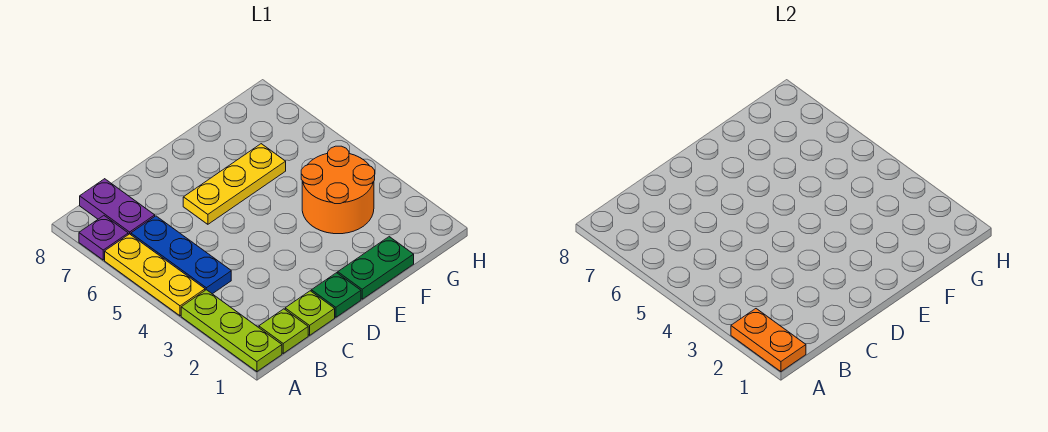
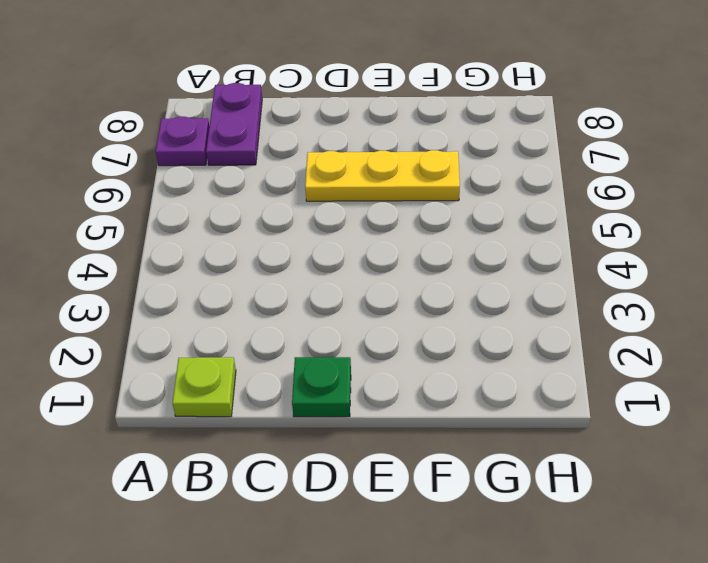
none -> lime 1x3 plate [181,290,282,372]
none -> yellow 1x3 plate [105,234,205,316]
none -> blue 1x3 plate [131,216,231,294]

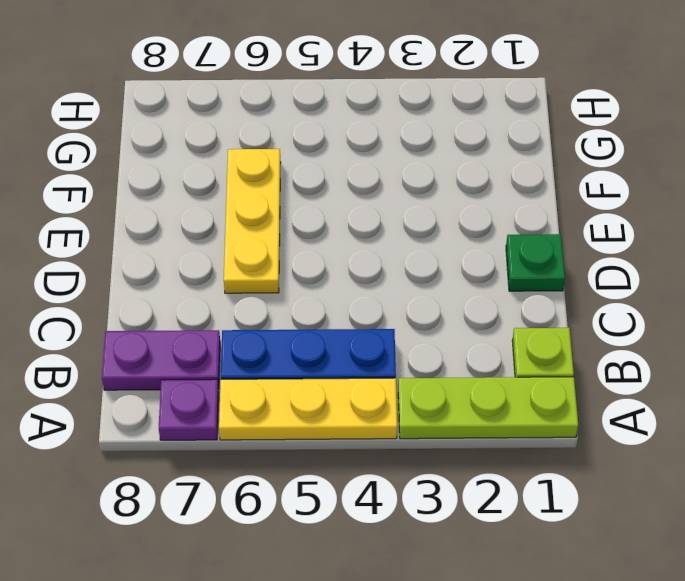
none -> lime 1x1 plate [285,291,335,335]
none -> green 1x2 plate [338,237,414,299]
none -> orange 2x2 round brick [301,146,375,234]

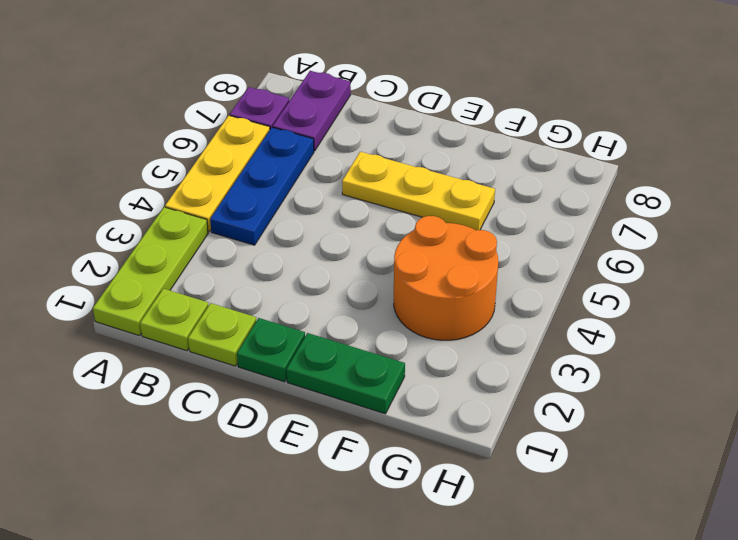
none -> orange 1x2 plate [731,309,806,372]

